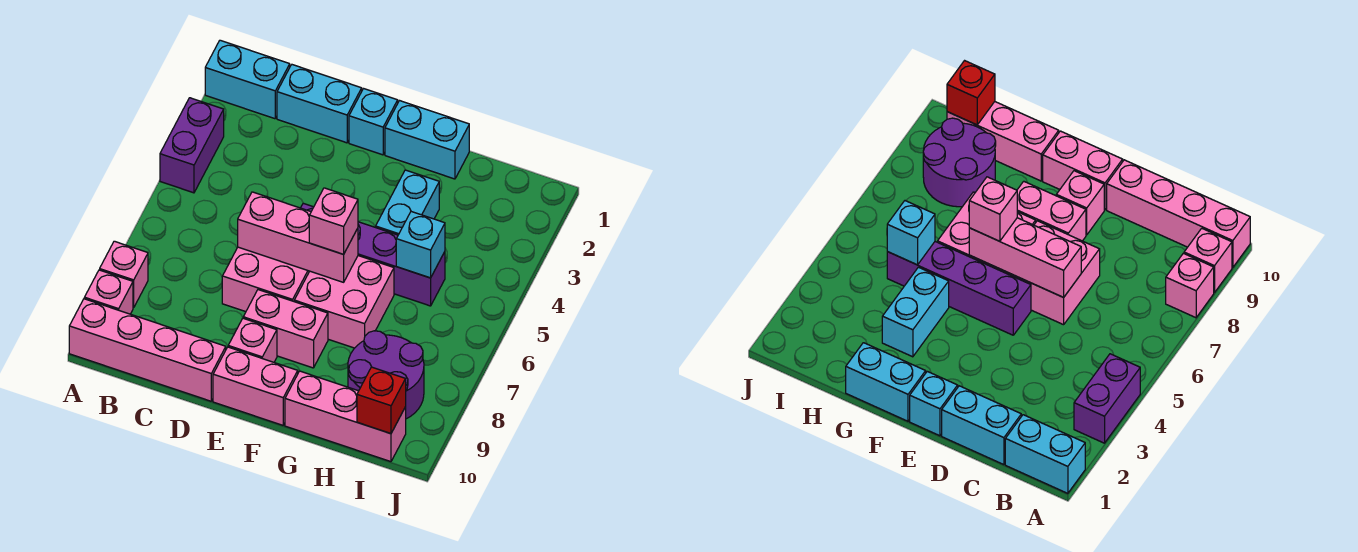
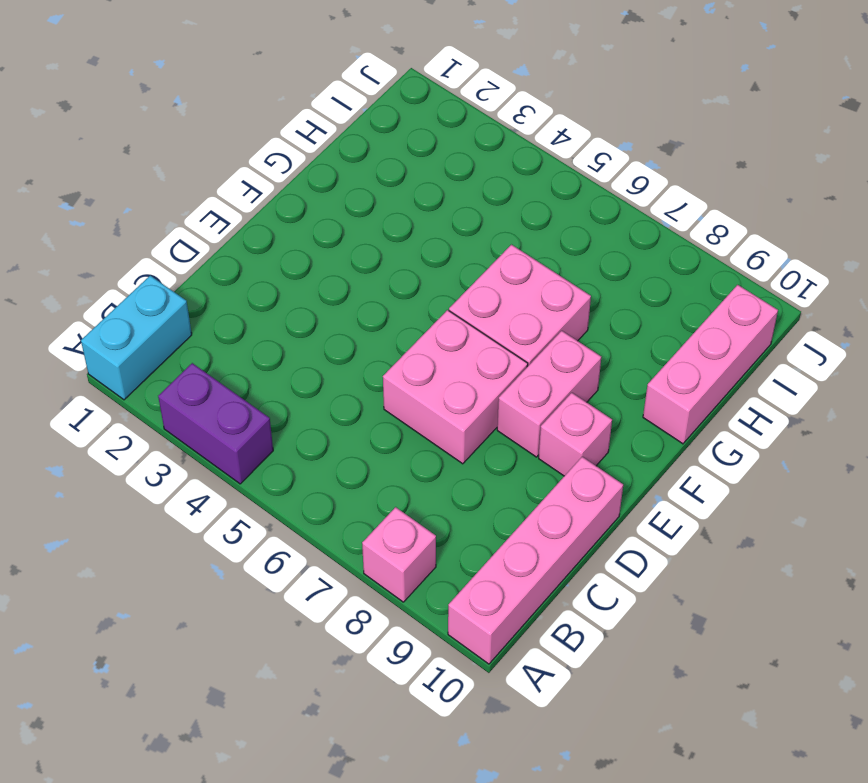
none -> pink 1x1 brick [84,270,133,314]
none -> cyan 1x2 brick [277,65,362,143]
none -> cyan 1x1 brick [349,89,398,155]

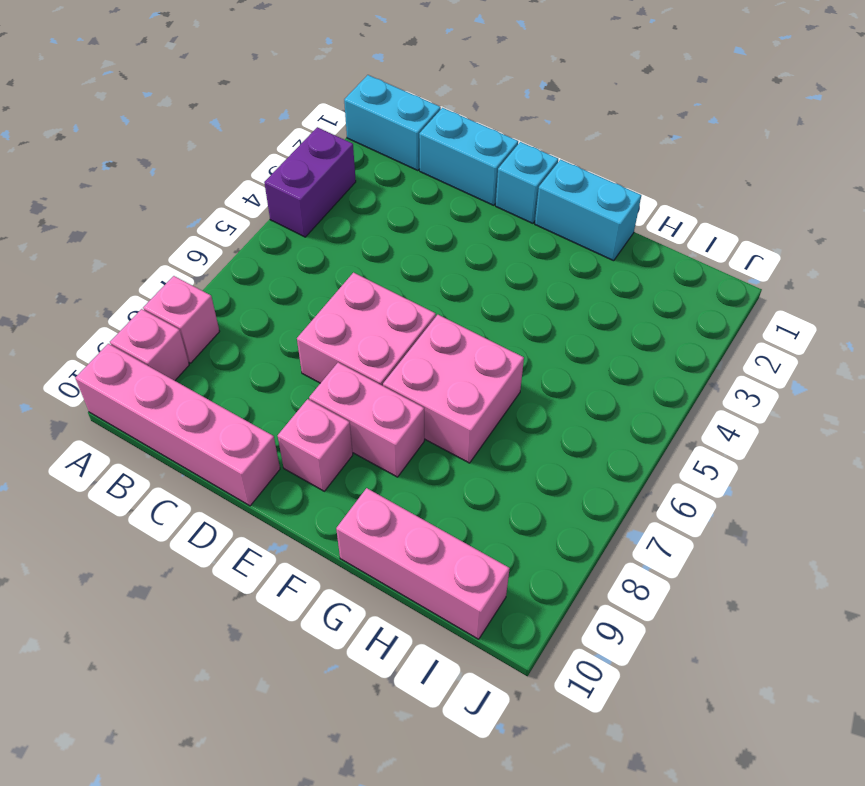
none -> purple 1x4 brick [301,203,445,306]
none -> pink 1x2 brick [213,347,298,425]
none -> cyan 1x2 brick [376,170,439,235]

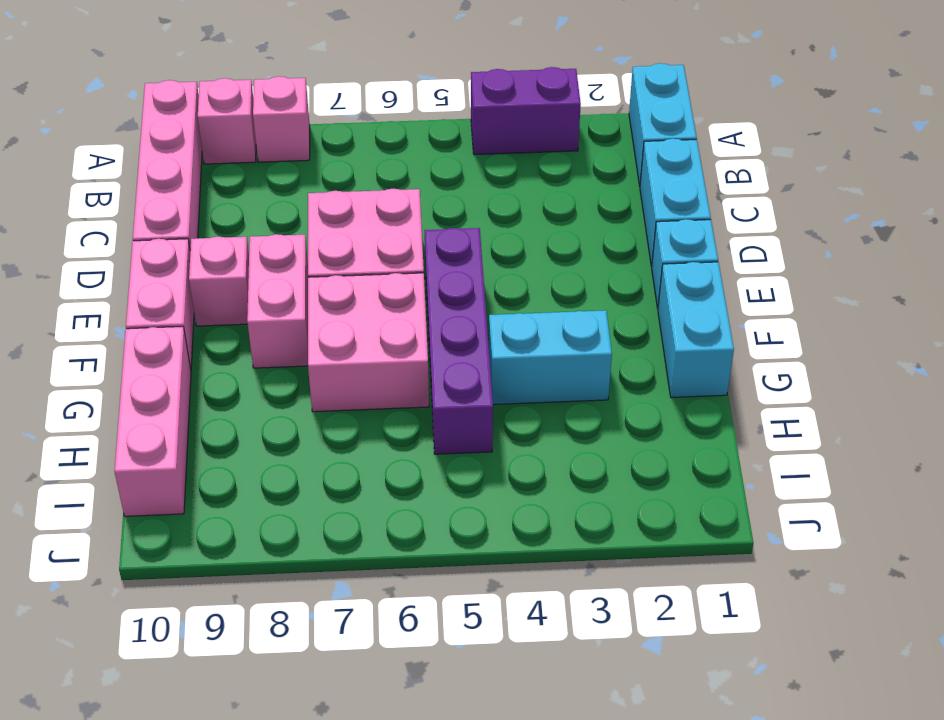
none -> purple 2x2 round brick [348,331,424,419]
none -> pink 1x3 brick [238,192,358,282]
none -> cyan 1x1 brick [396,212,445,278]

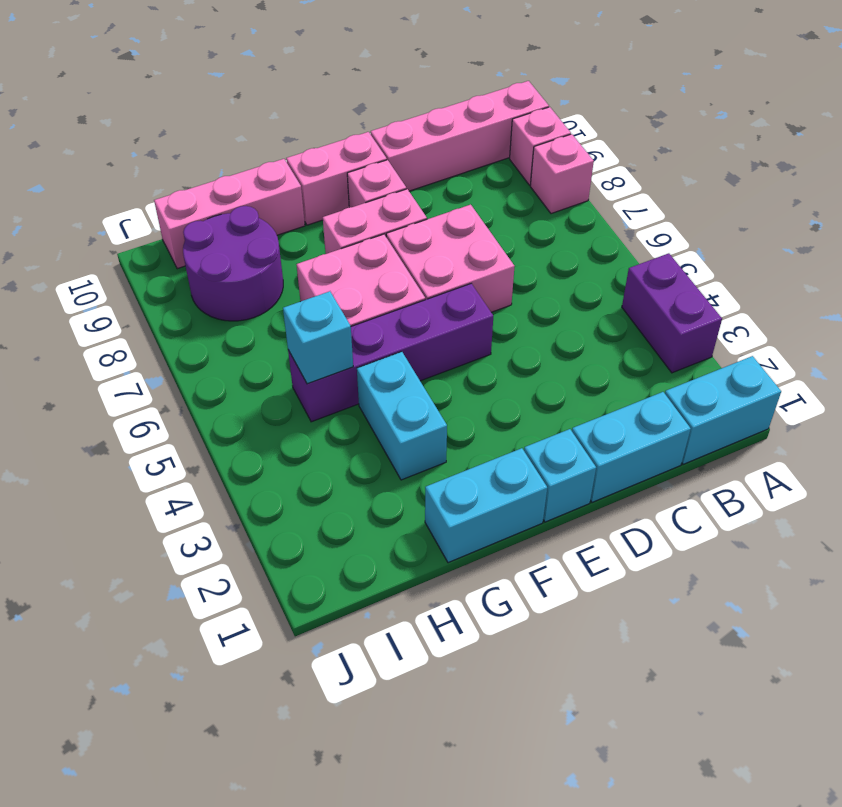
none -> pink 1x3 brick [238,192,358,282]
none -> red 1x1 brick [357,367,406,434]
none -> pink 1x1 brick [309,188,358,254]

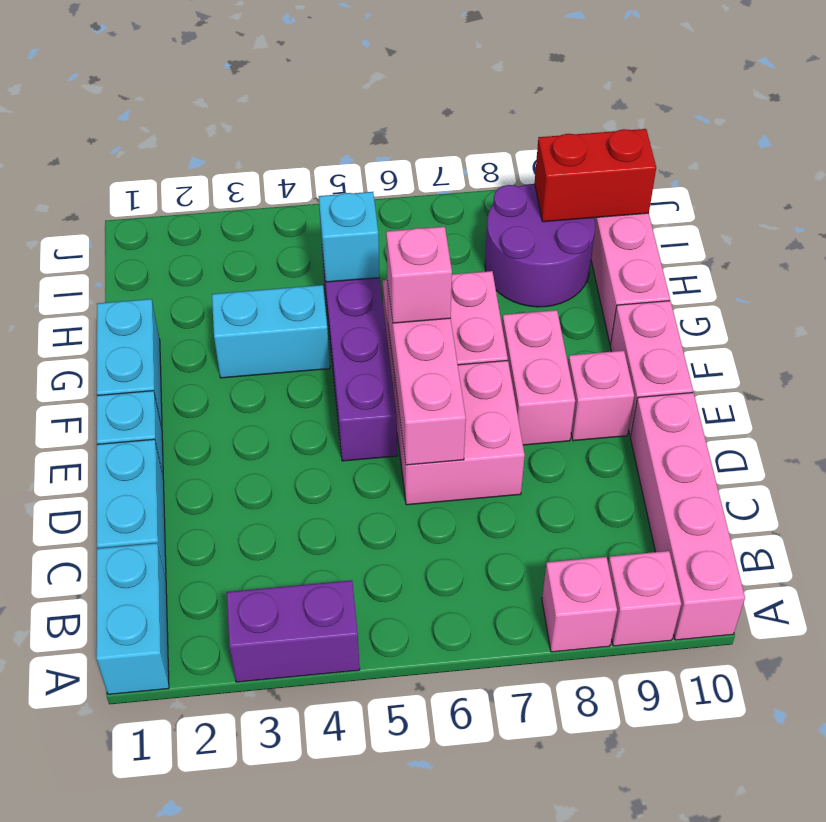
red 1x2 brick [535,129,656,222] -> red 1x1 brick [357,367,406,434]

